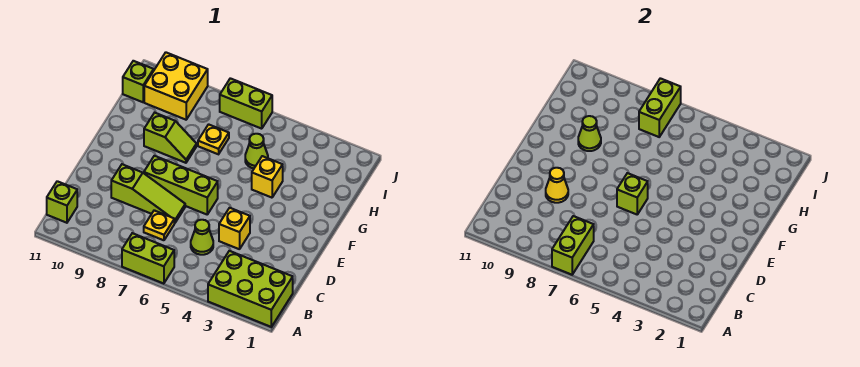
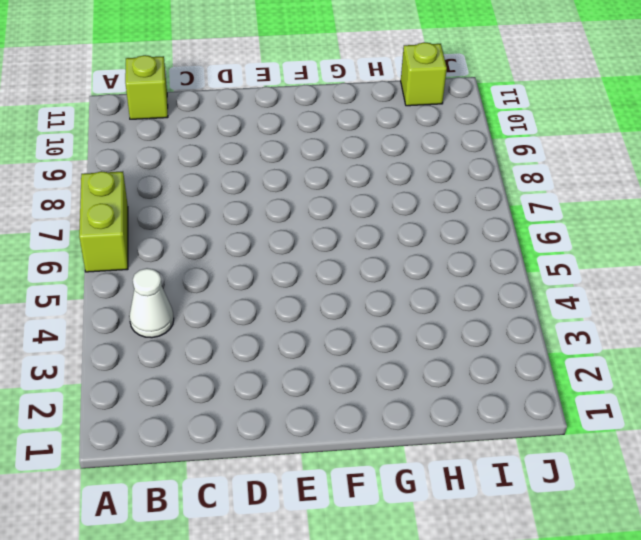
white 1x1 cone [129,268,174,338] -> none
none -> lime 2x3 brick [208,251,293,327]
none -> lime 1x1 cone [191,220,213,255]
none -> yellow 1x1 plate [144,210,174,240]

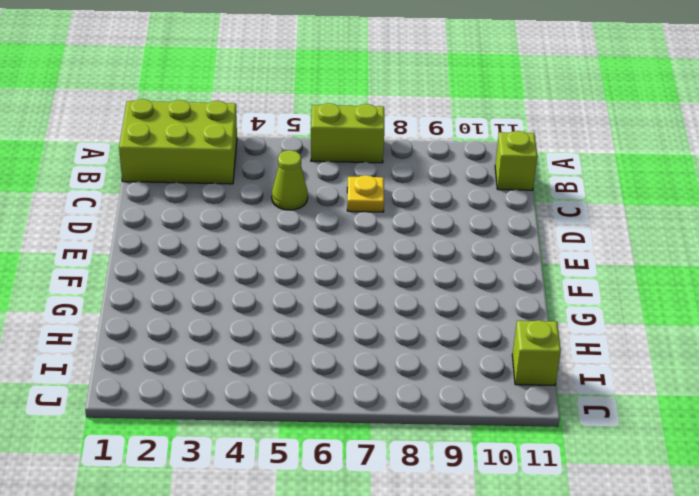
none -> yellow 1x1 brick [219,208,250,249]
none -> lime 1x3 slope [111,164,185,223]
none -> lime 1x3 brick [144,156,218,214]

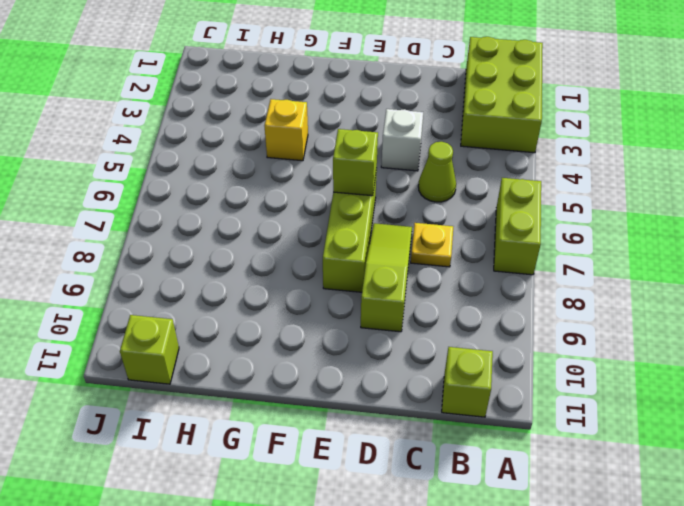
white 1x1 brick [381,109,423,171] -> yellow 1x1 brick [219,208,250,249]
none -> lime 1x2 slope [144,113,196,163]
none -> lime 1x1 cone [245,134,268,168]
none -> yellow 1x1 plate [198,124,229,154]

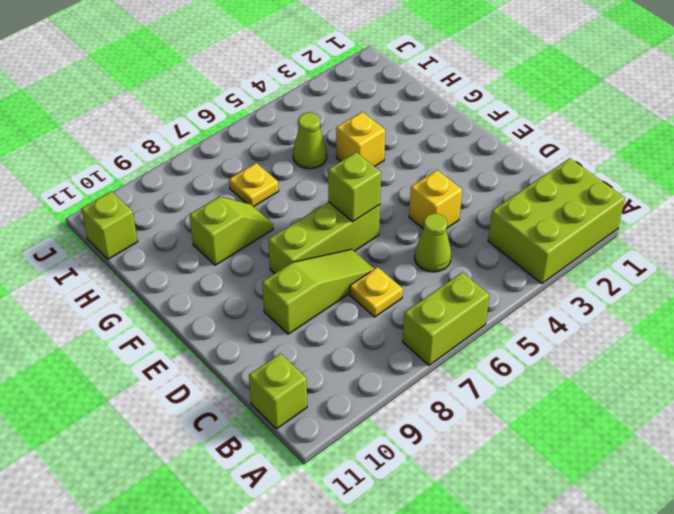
none -> yellow 2x2 brick [144,52,208,120]
none -> lime 1x2 brick [220,78,272,129]
none -> lime 1x2 brick [552,216,594,275]

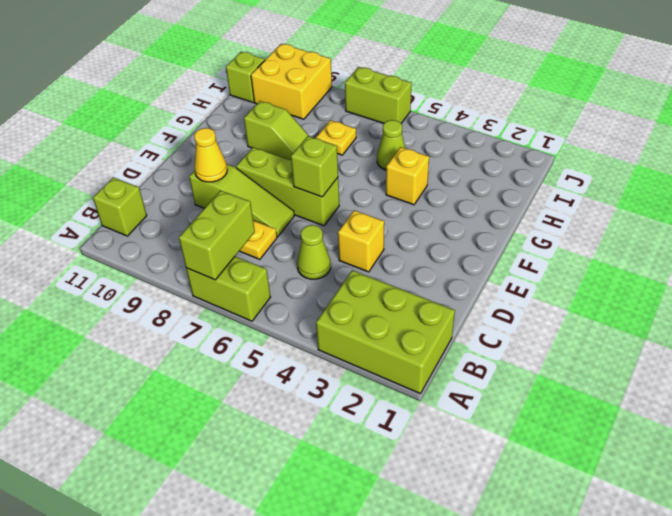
none -> lime 1x1 cone [578,116,601,151]
none -> lime 1x2 brick [639,78,681,137]

